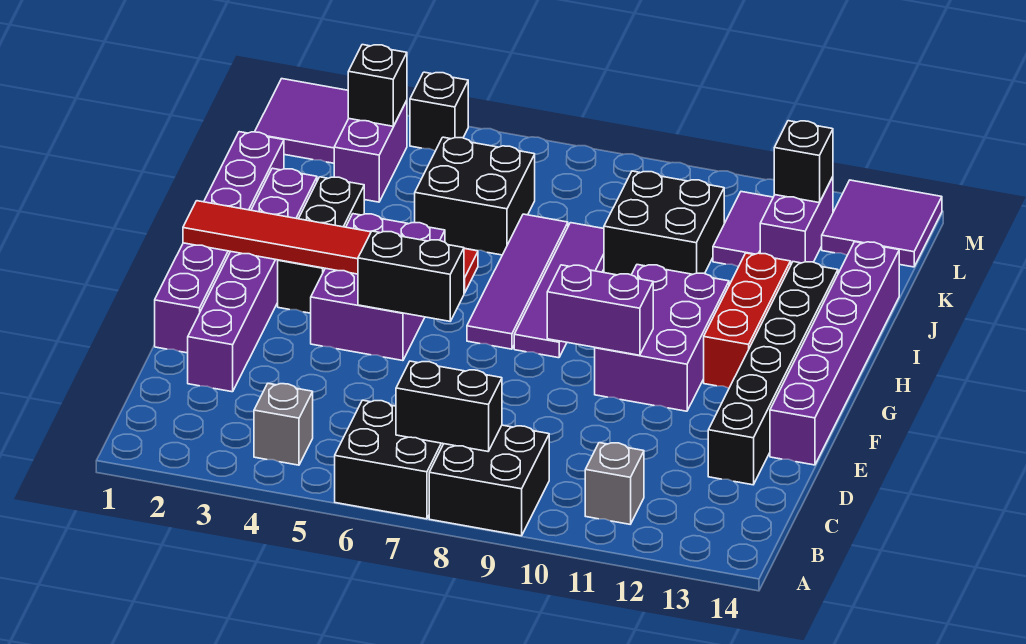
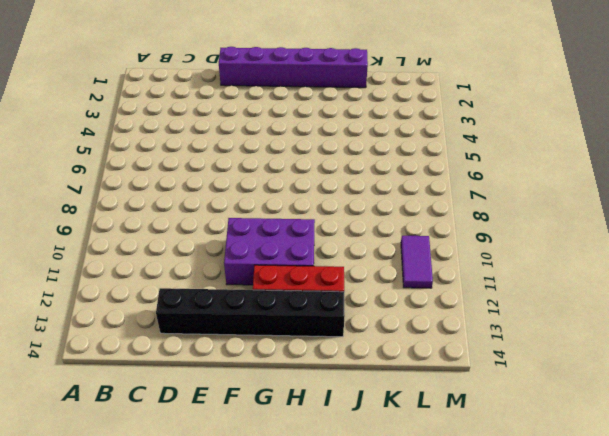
purple 1x2 tile [401,236,433,288] -> purple 1x2 tile turned to [713,192,773,267]
none -> black 2x2 brick [335,400,443,519]
none -> black 2x2 brick [429,425,549,536]
none -> grey 1x1 brick [254,383,313,465]

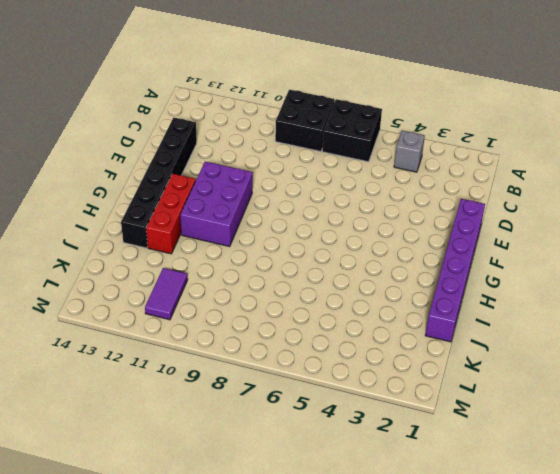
none -> grey 1x1 brick [585,443,644,524]
none -> purple 1x6 brick [188,168,317,392]
none -> purple 1x6 brick [770,242,899,465]

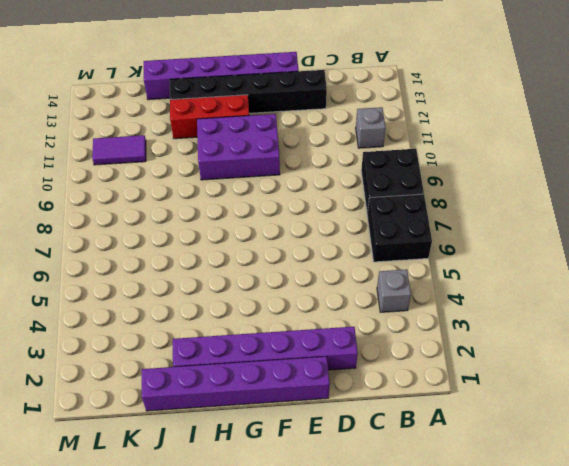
none -> purple 2x3 brick [311,214,445,361]
none -> black 1x3 brick [278,177,364,313]
none -> purple 1x4 tile [467,214,568,349]

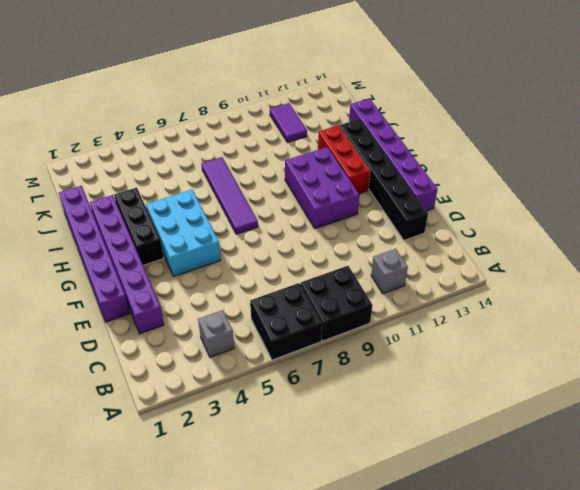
cyan 2x3 brick [146,190,221,277] -> purple 2x3 brick [311,214,445,361]
none -> purple 1x4 tile [514,223,604,358]
none -> black 2x2 brick [415,137,535,255]
none -> black 2x2 brick [604,171,724,275]

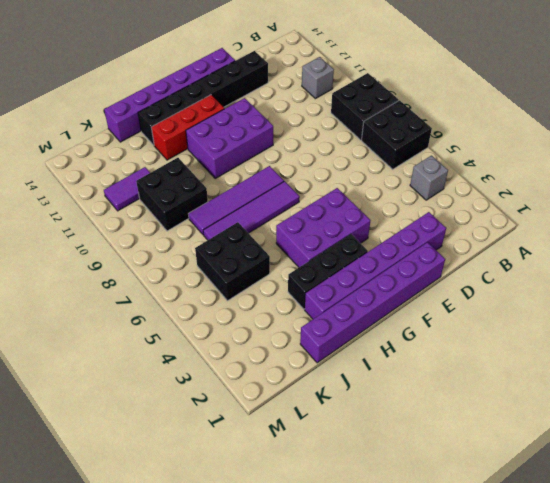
none -> purple 1x2 brick [334,101,407,202]
none -> purple 1x2 brick [760,177,833,264]
none -> purple 2x2 tile [255,79,349,163]

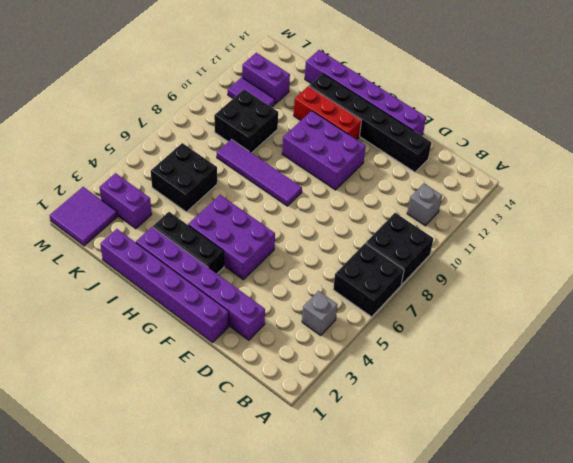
none -> purple 1x4 tile [467,214,568,349]
none -> purple 2x2 tile [822,180,942,267]
none -> black 1x1 brick [410,72,468,151]

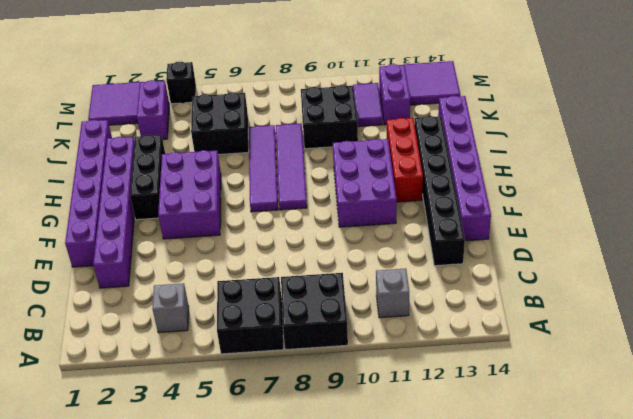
none -> black 1x2 brick [396,361,502,451]
none -> black 1x2 brick [358,231,464,321]
none -> purple 1x2 brick [547,265,653,355]

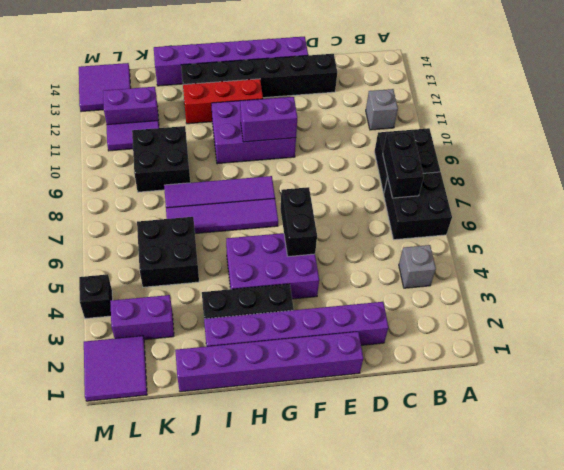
purple 1x2 brick [240,97,297,142] -> purple 1x2 brick turned to [547,265,653,355]
none -> red 1x6 tile [183,201,478,293]
none -> black 1x1 brick [348,45,407,126]
none -> black 1x1 brick [774,121,833,203]

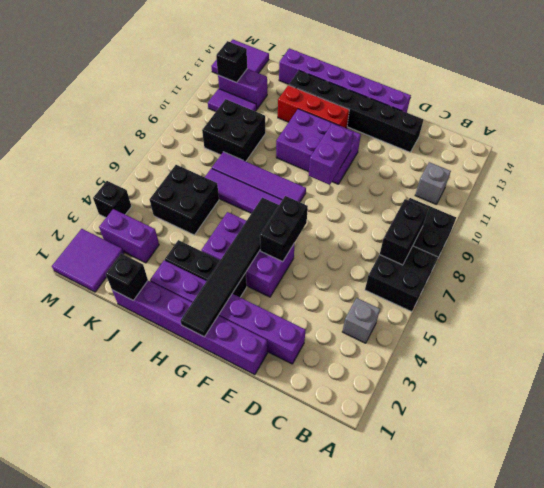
black 1x6 tile [180,198,279,337] -> red 1x6 tile [183,201,478,293]
black 1x1 brick [106,254,148,300] -> black 1x1 brick moved to [348,45,407,126]

